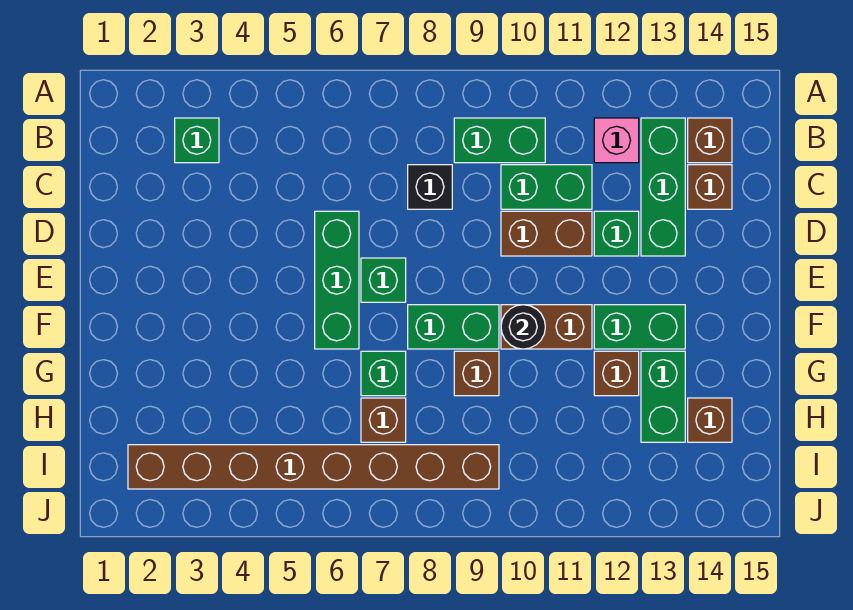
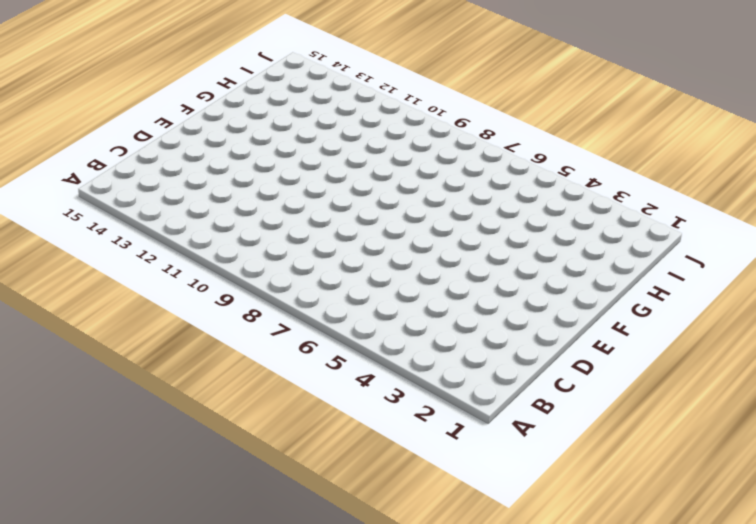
none -> green 1x1 brick [175,118,219,163]
none -> green 1x2 brick [454,118,545,163]
none -> pink 1x1 brick [594,118,639,163]

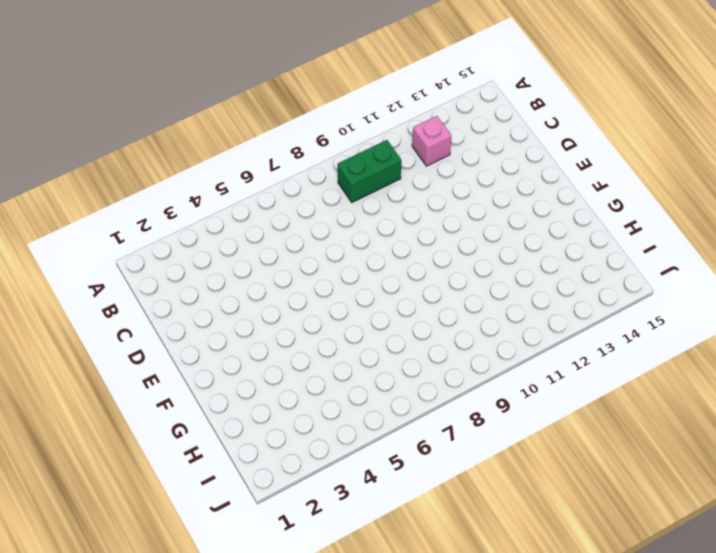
none -> green 1x1 brick [175,118,219,163]
none -> green 1x3 brick [641,118,685,256]
none -> brown 1x1 brick [688,118,732,163]

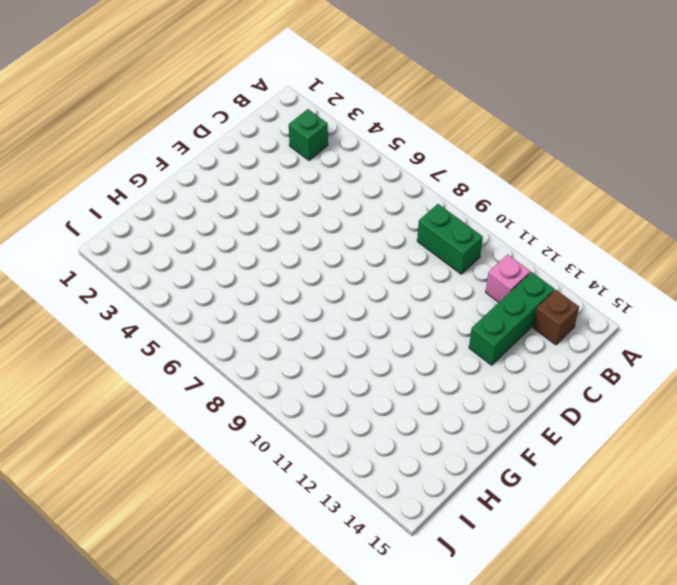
none -> black 1x1 brick [408,165,452,209]
none -> green 1x2 brick [501,165,592,209]
none -> brown 1x1 brick [688,165,732,209]

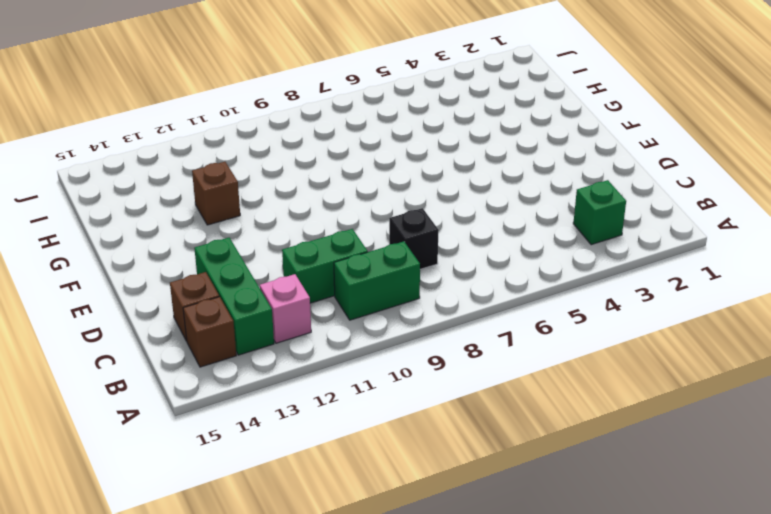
none -> green 1x3 brick [315,211,359,349]
none -> brown 1x2 brick [501,211,592,256]
none -> green 1x1 brick [594,211,639,256]

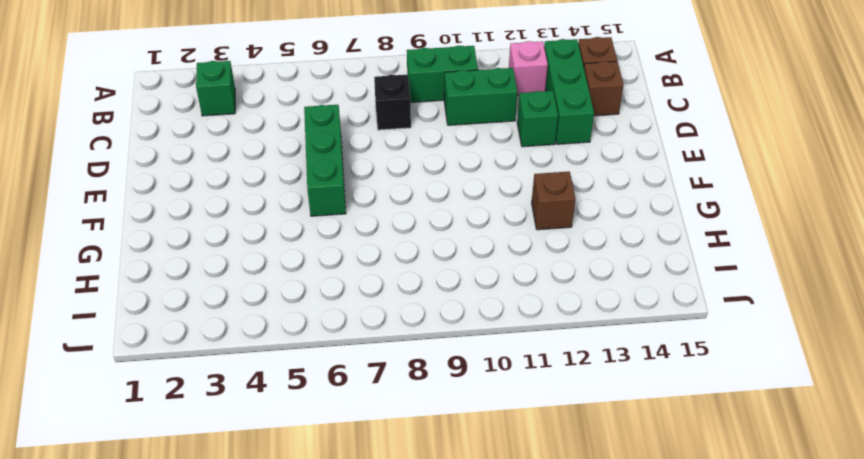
none -> brown 1x2 brick [501,211,592,256]
none -> green 1x1 brick [361,258,406,302]
none -> green 1x2 brick [408,305,499,349]

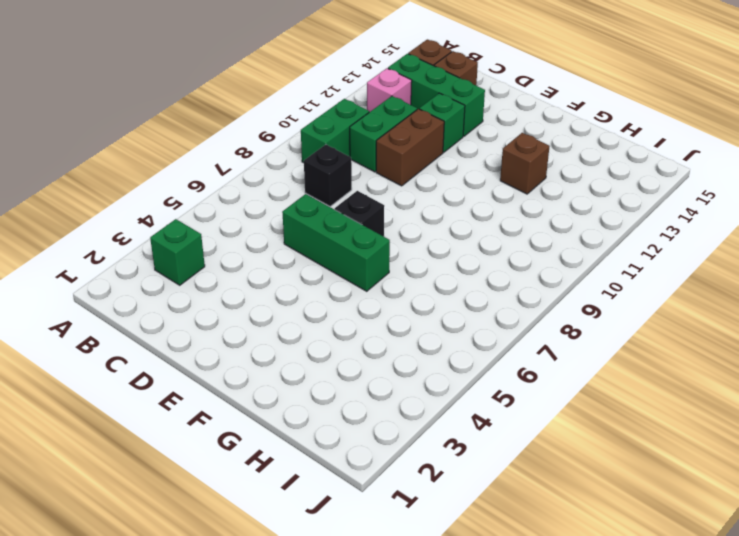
black 1x1 brick [335,191,384,236] -> green 1x1 brick [361,258,406,302]
none -> green 1x2 brick [408,305,499,349]
none -> brown 1x2 brick [501,305,592,349]
none -> green 1x2 brick [594,305,685,349]

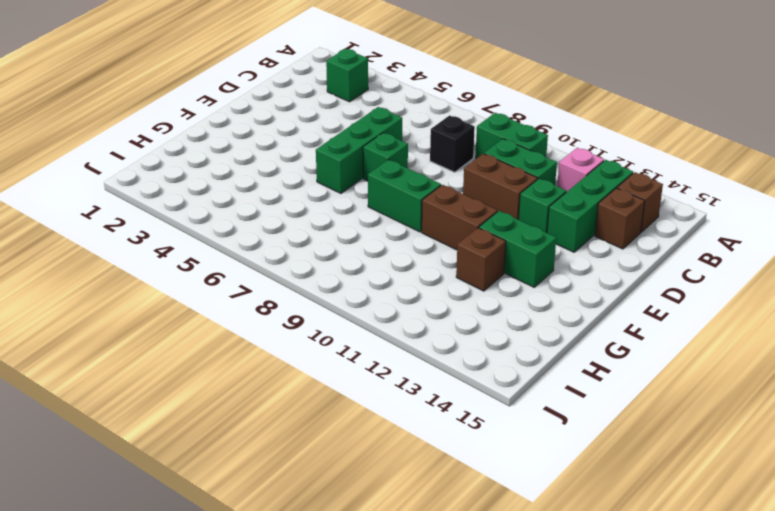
none -> green 1x1 brick [361,351,406,396]
none -> brown 1x1 brick [454,351,499,396]
none -> green 1x2 brick [641,351,685,442]

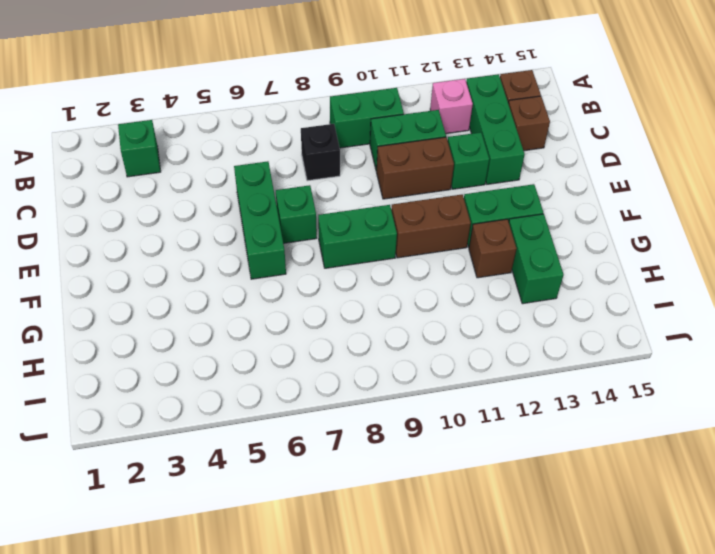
none -> green 1x1 brick [361,351,406,396]
none -> brown 1x1 brick [454,351,499,396]
none -> brown 1x1 brick [361,398,406,442]

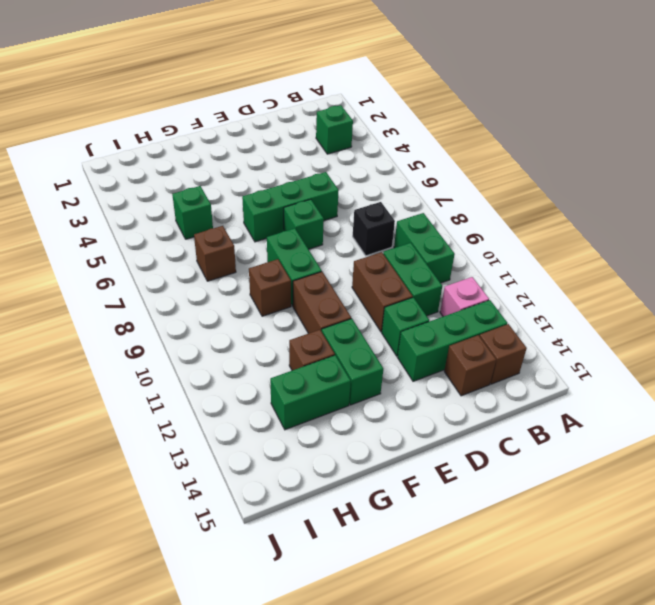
green 1x1 brick [172,186,213,239] -> green 1x1 brick moved to [361,351,406,396]
none -> brown 1x1 brick [688,398,732,442]
none -> brown 1x8 brick [128,445,499,489]
none -> black 1x1 round brick [501,305,545,349]

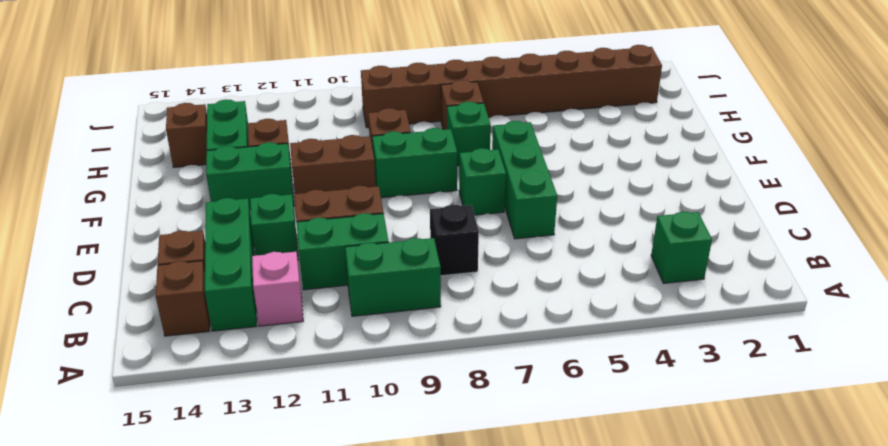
none -> black 1x1 round brick [501,305,545,349]

